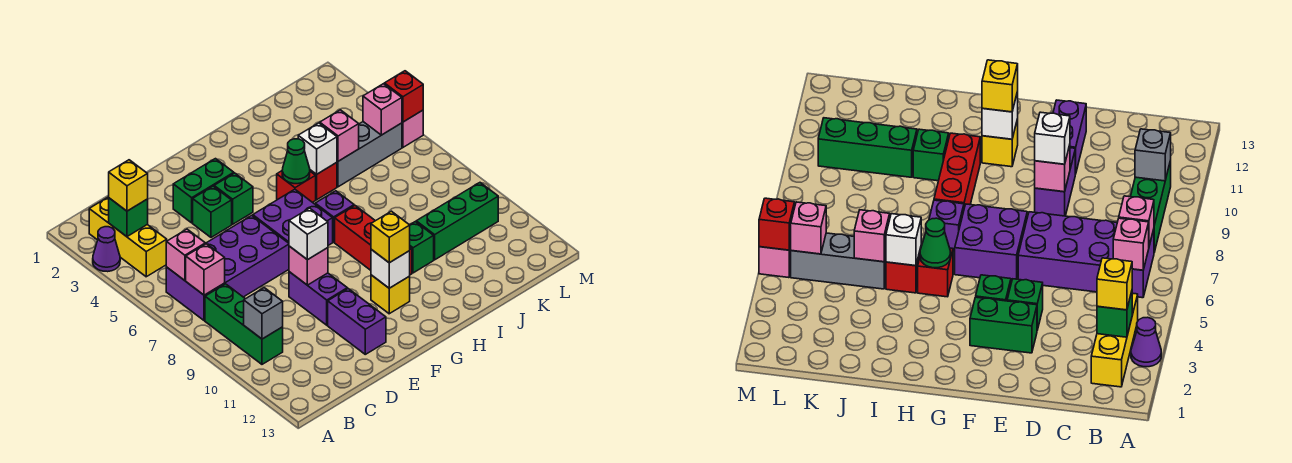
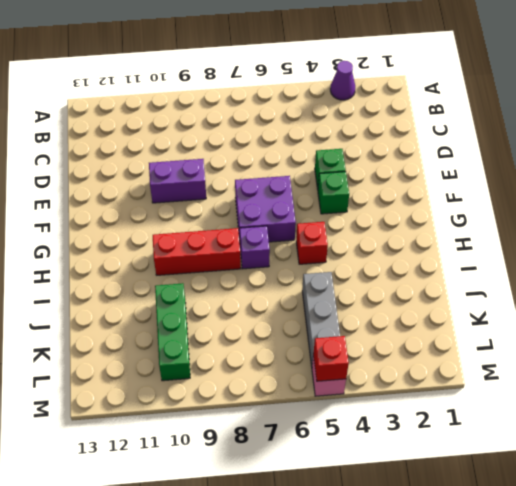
none -> yellow 1x3 brick [89,197,167,277]
none -> purple 2x4 brick [166,215,289,321]
none -> green 1x3 brick [205,284,283,364]
none -> green 1x2 brick [173,159,234,223]

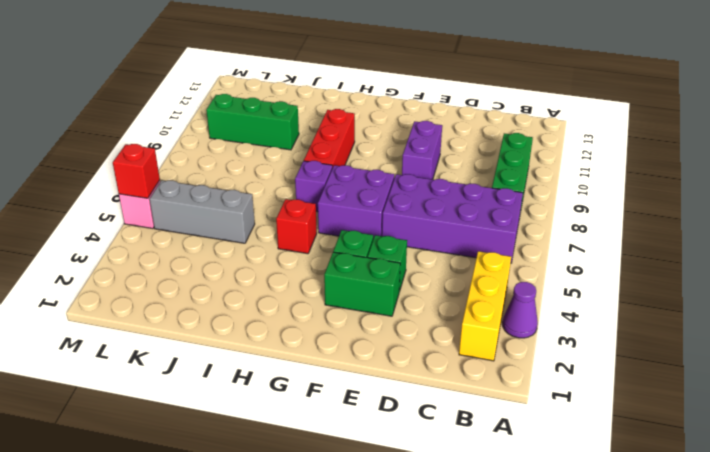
none -> purple 1x2 brick [328,289,386,354]
none -> yellow 1x1 brick [371,275,410,314]
none -> red 1x1 brick [310,163,337,200]
none -> green 1x1 brick [410,222,434,273]

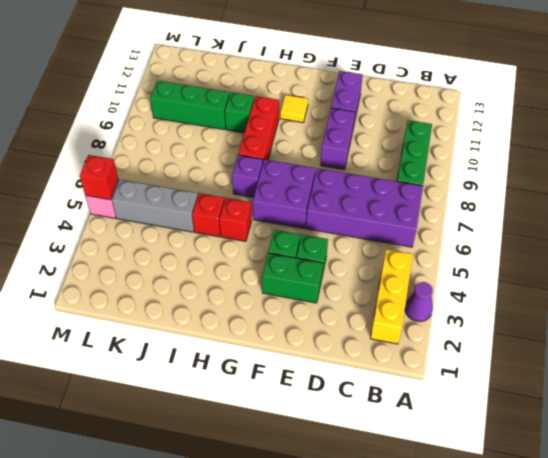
yellow 1x1 tile [280,95,308,122] -> yellow 1x1 brick [371,275,410,314]
none -> green 1x1 brick [109,198,148,237]
none -> pink 1x1 brick [166,229,205,280]
none -> pink 1x1 brick [186,244,225,295]
none -> grey 1x1 brick [244,288,283,339]

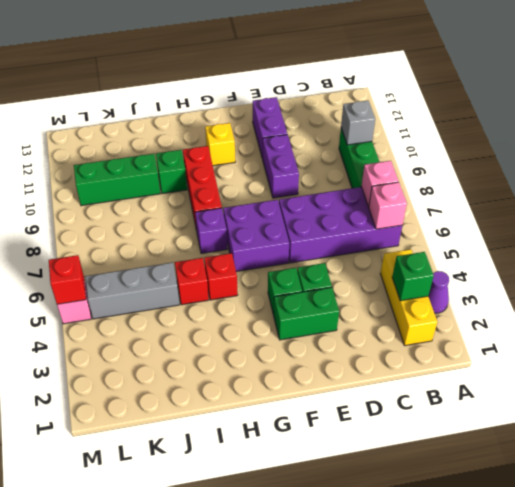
none -> pink 1x1 brick [289,246,328,285]
none -> white 1x1 brick [371,249,410,288]
none -> green 1x1 cone [282,139,310,184]
none -> white 1x1 brick [298,123,337,174]

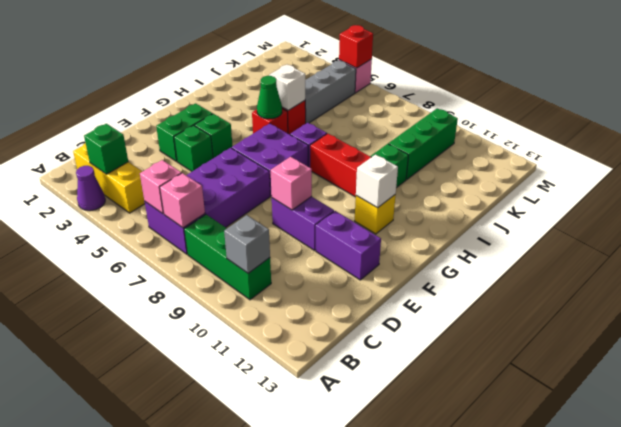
none -> pink 1x1 brick [320,110,359,161]
none -> pink 1x1 brick [363,84,402,135]
none -> yellow 1x1 brick [109,160,148,211]
none -> white 1x1 brick [289,208,328,260]

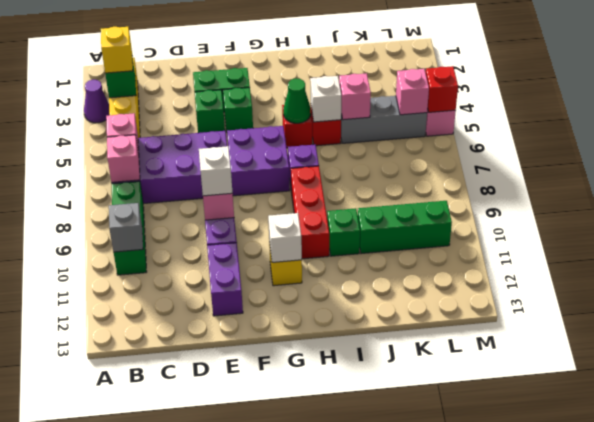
none -> yellow 1x1 brick [371,211,410,263]

